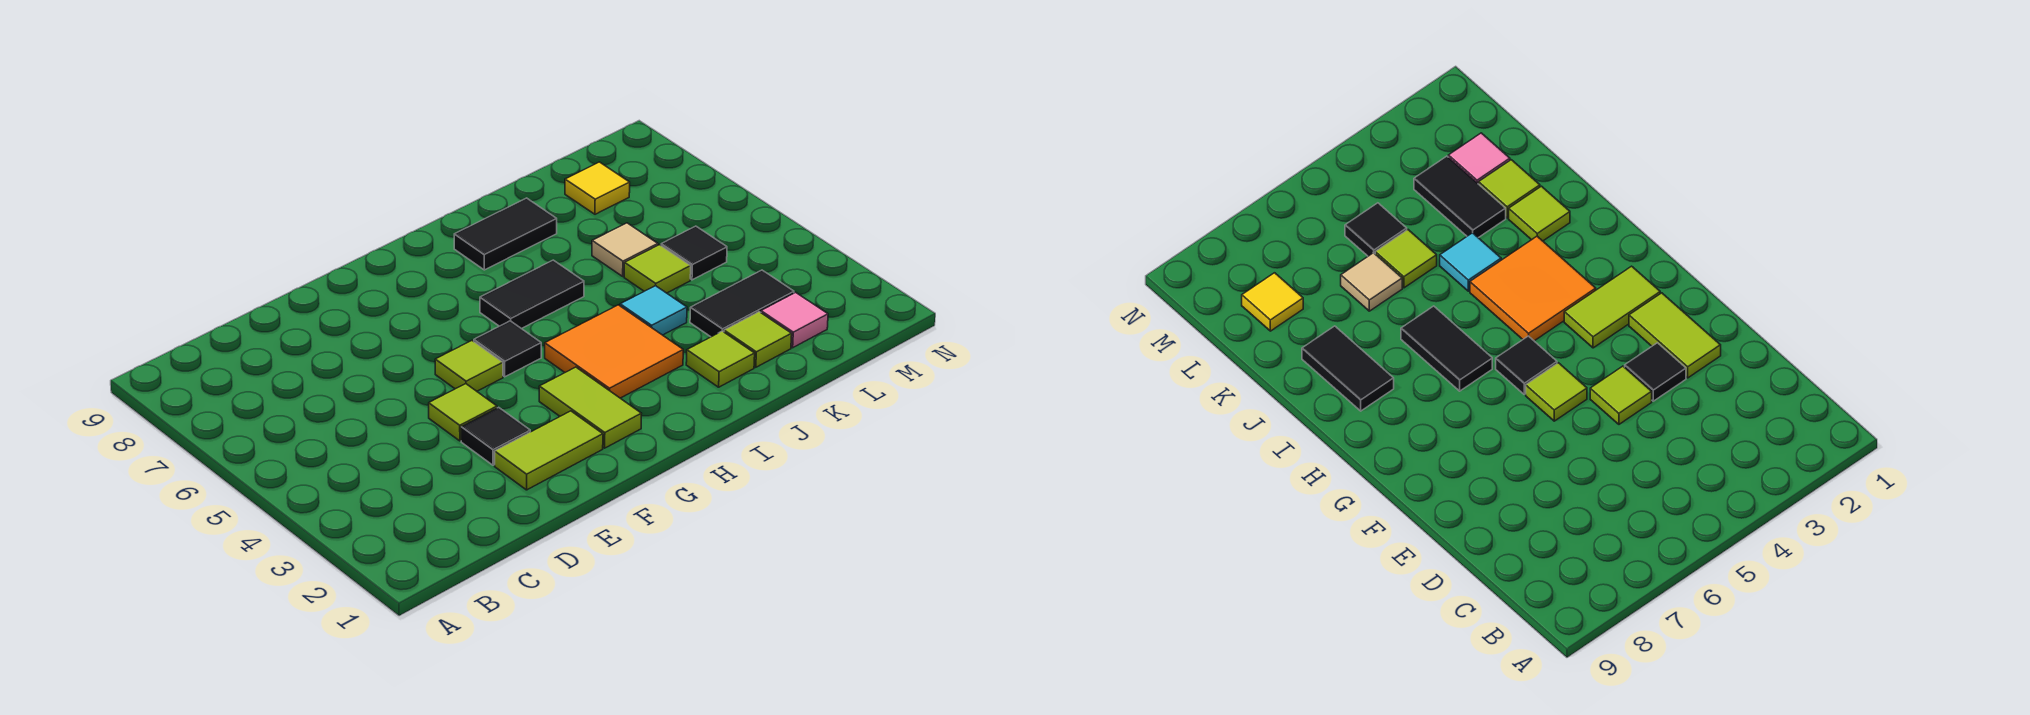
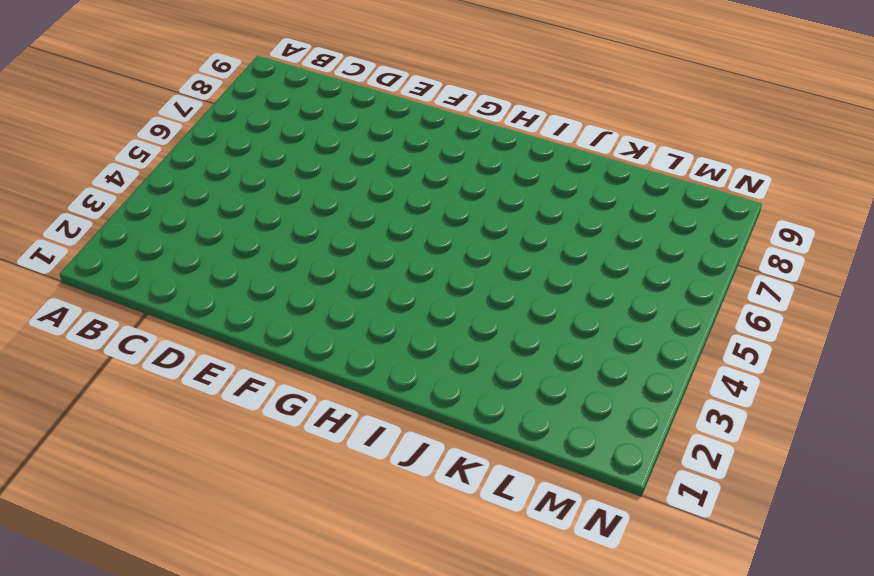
none -> lime 1x2 tile [495,411,603,490]
none -> black 1x1 tile [461,407,530,465]
none -> lime 1x1 tile [429,384,497,441]

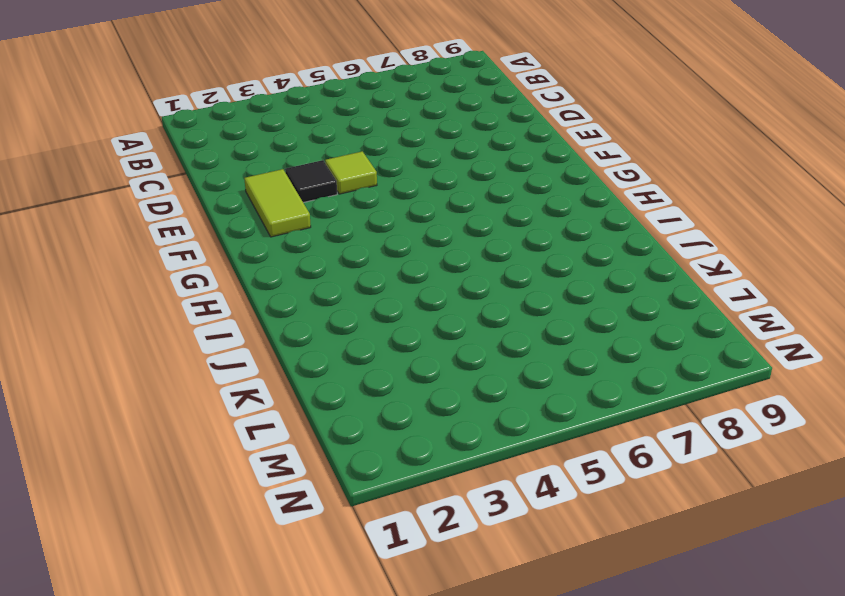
none -> lime 1x1 tile [435,341,503,391]
none -> lime 1x2 tile [539,367,642,448]
none -> black 1x1 tile [474,321,541,377]

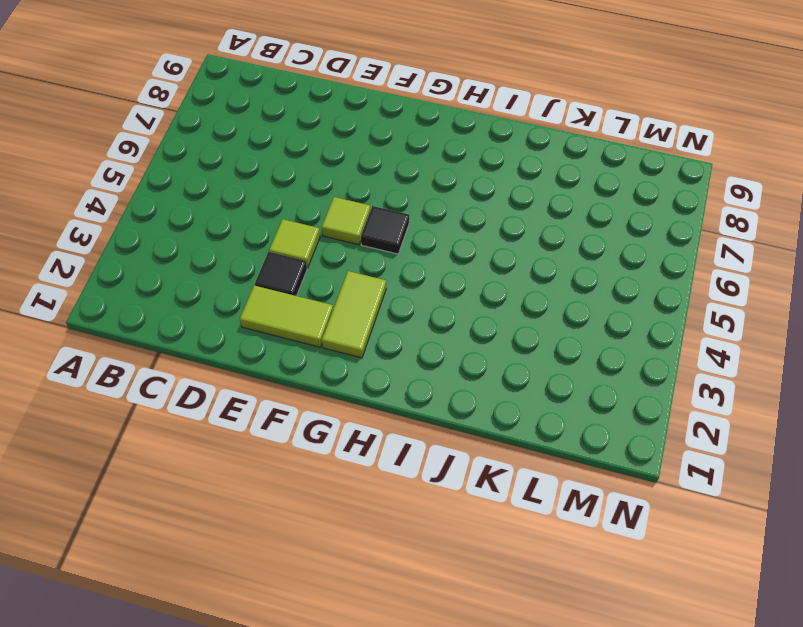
none -> orange 2x2 tile [545,305,683,398]
none -> black 1x2 tile [480,260,584,329]
none -> black 1x2 tile [454,198,557,270]

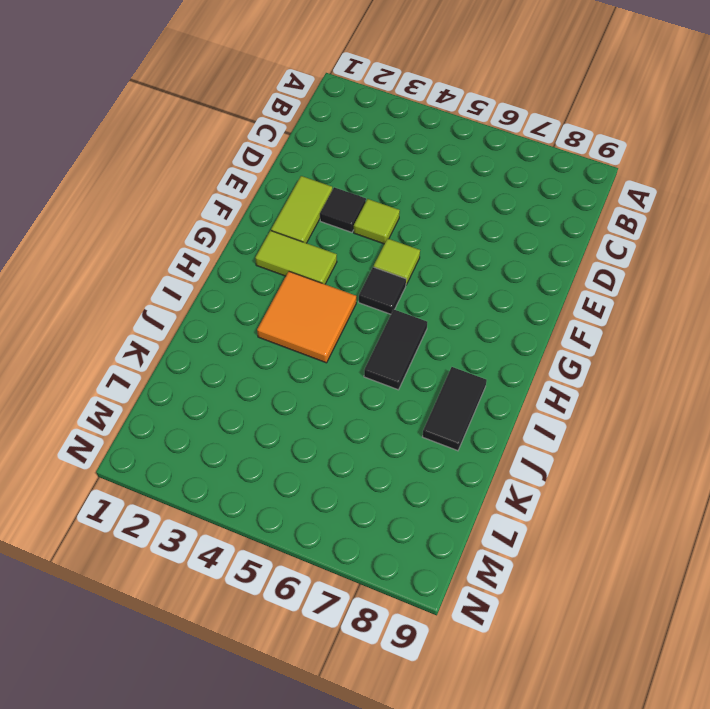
none -> lime 1x1 tile [686,331,755,387]
none -> cyan 1x1 tile [620,286,687,335]
none -> lime 1x1 tile [724,312,792,367]

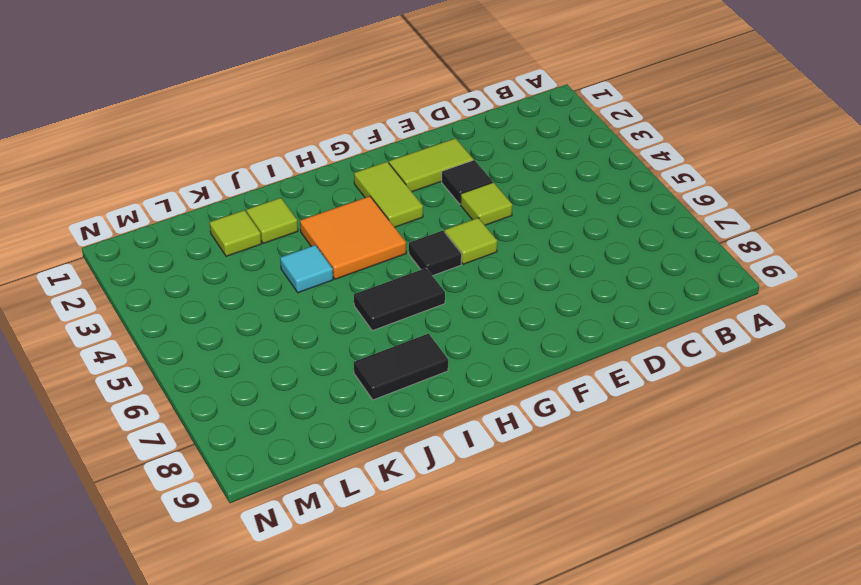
none -> black 1x2 tile [690,270,794,337]
none -> lime 1x1 tile [624,245,691,293]
none -> tan 1x1 tile [592,223,658,276]

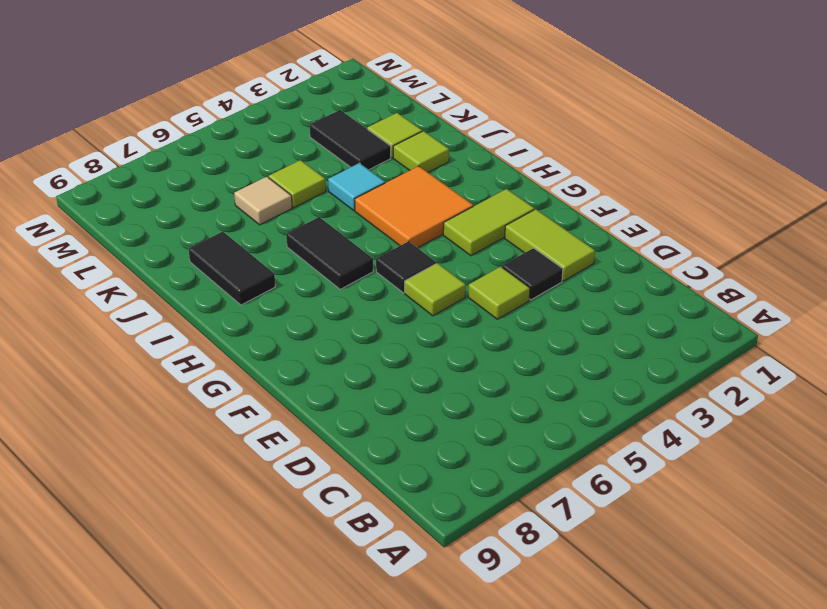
none -> pink 1x1 tile [761,292,828,348]
none -> black 1x1 tile [661,226,727,280]
none -> yellow 1x1 tile [565,162,630,214]

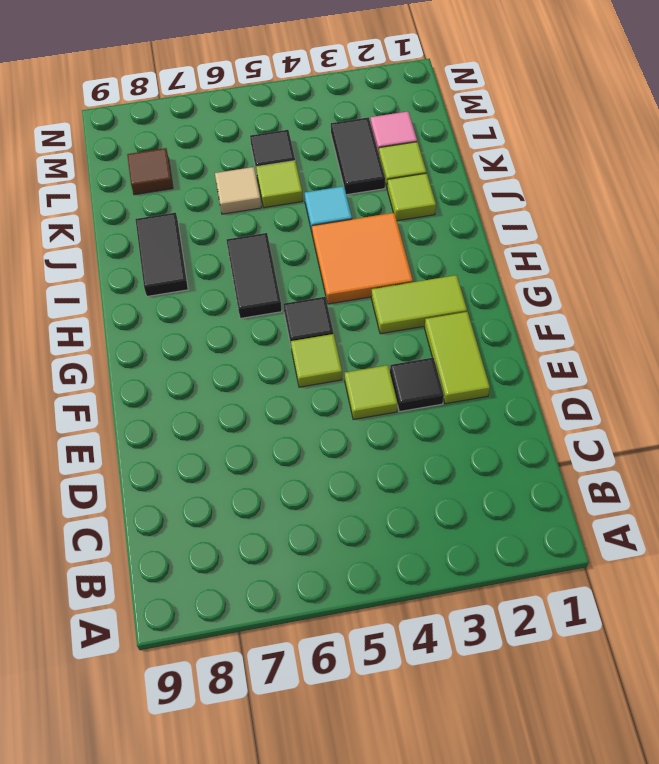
brown 1x1 tile [127,148,173,195] -> yellow 1x1 tile [565,162,630,214]

